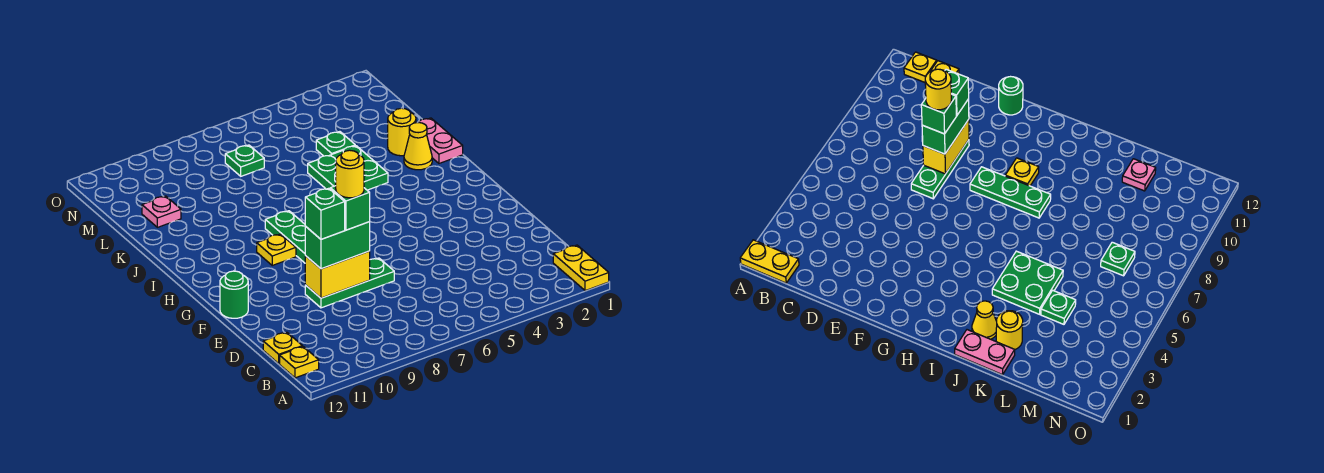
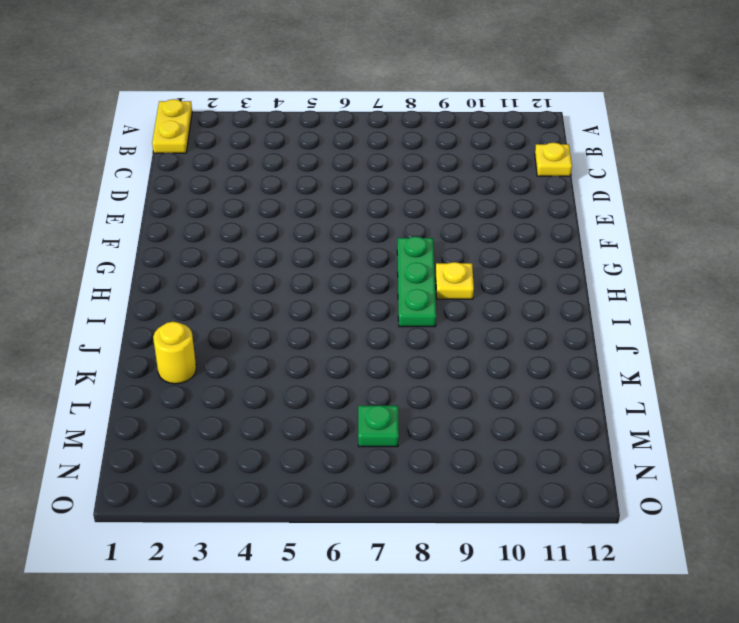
none -> yellow 1x1 plate [280,346,319,378]
none -> green 1x3 plate [305,258,394,308]
none -> green 1x1 round brick [220,271,248,318]

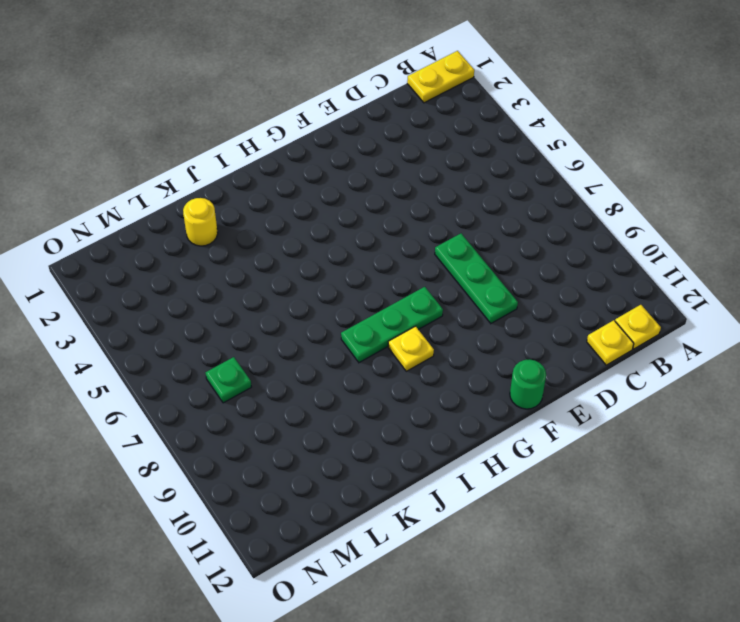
none -> pink 1x2 plate [418,118,463,163]
none -> yellow 1x1 cone [404,123,432,170]
none -> green 2x2 plate [308,146,388,190]

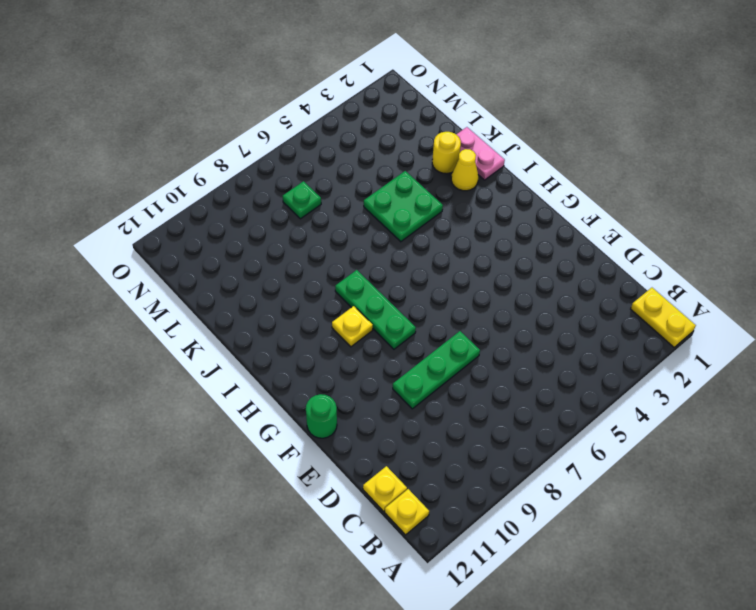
none -> green 1x1 plate [316,132,355,156]
none -> pink 1x1 plate [142,196,181,227]
none -> yellow 1x2 brick [305,251,370,298]

